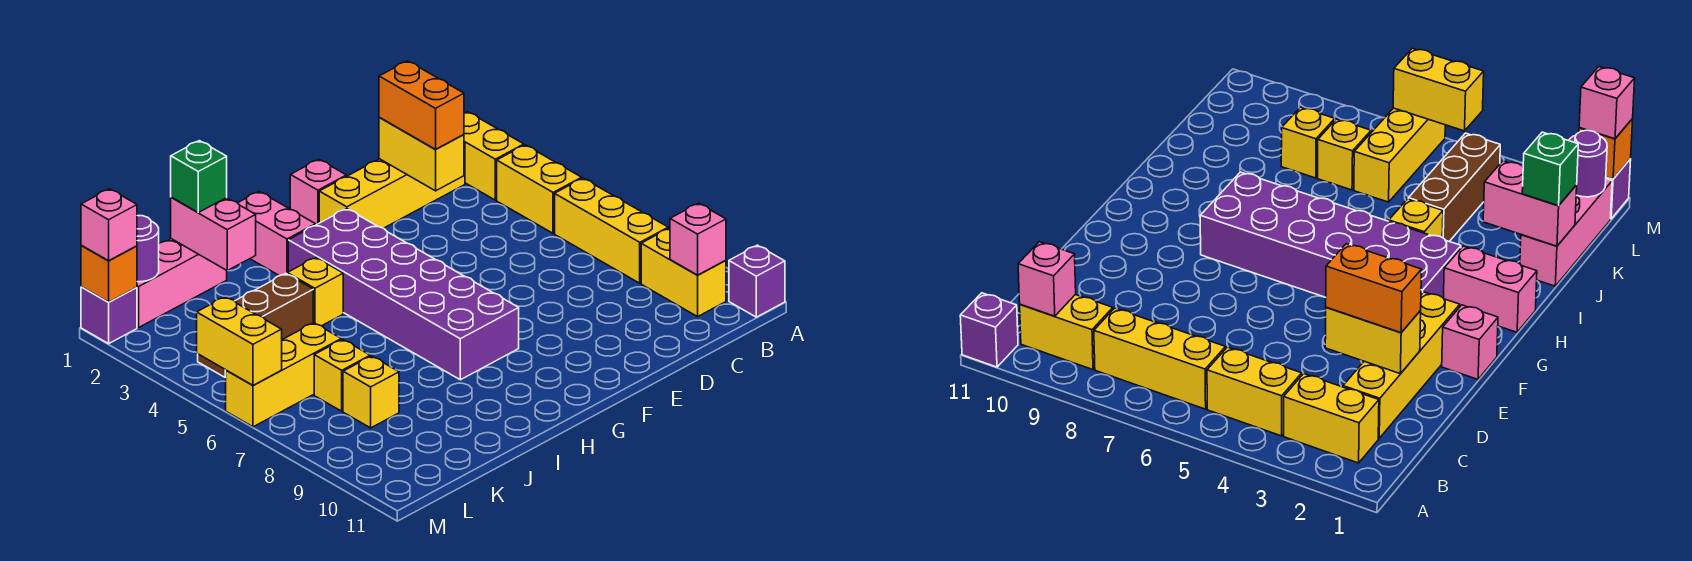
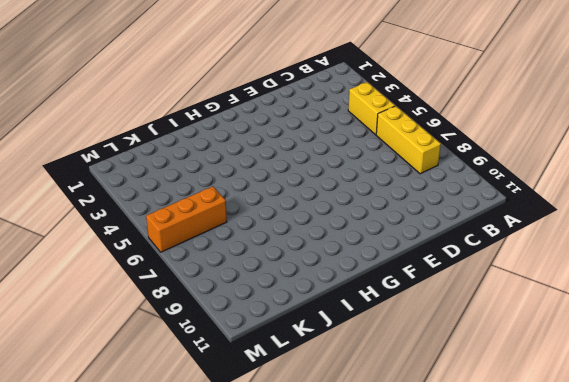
orange 1x3 brick [146,186,227,252] -> yellow 1x3 brick [225,323,341,427]
none -> purple 1x1 brick [729,245,785,317]
none -> yellow 1x2 brick [464,112,524,200]
none -> yellow 1x2 brick [641,228,726,317]

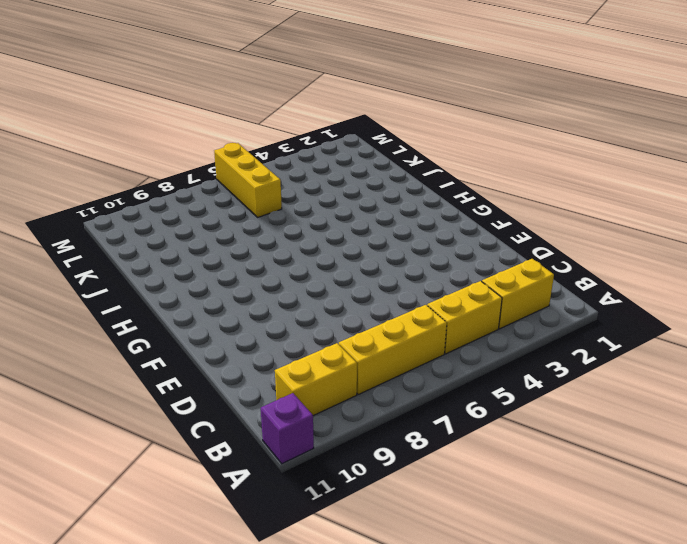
none -> yellow 1x4 brick [319,143,465,228]
none -> pink 1x1 brick [290,159,346,225]
none -> purple 2x6 brick [288,209,519,380]

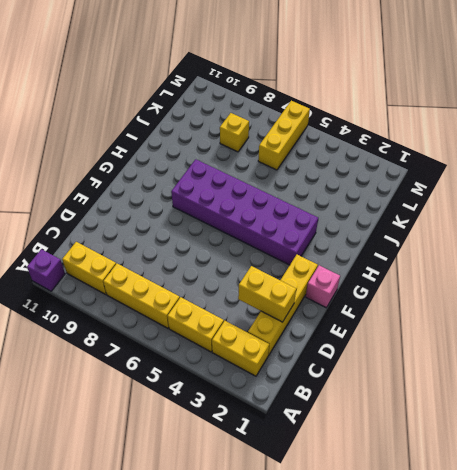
none -> pink 1x2 brick [238,192,316,276]
none -> yellow 1x1 brick [287,257,343,326]
none -> pink 1x3 brick [137,239,227,328]

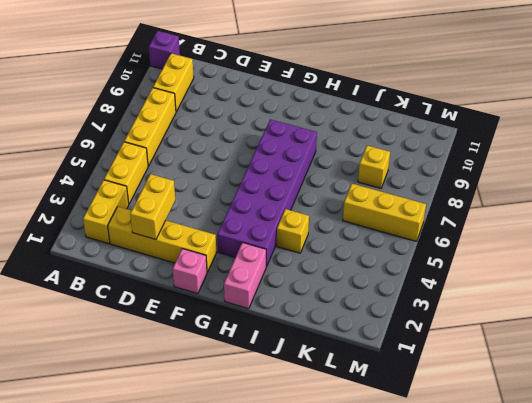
none -> pink 1x3 brick [137,239,227,328]
none -> brown 1x3 brick [198,274,313,377]
none -> yellow 1x1 brick [314,339,370,411]

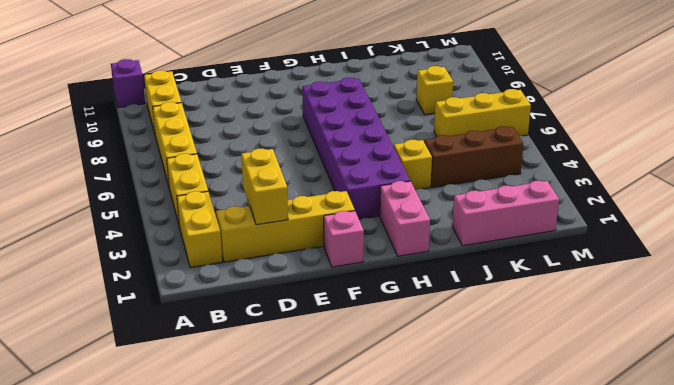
none -> yellow 1x1 brick [314,339,370,411]
none -> purple 1x1 brick [81,287,137,344]
none -> pink 1x1 brick [670,203,726,275]

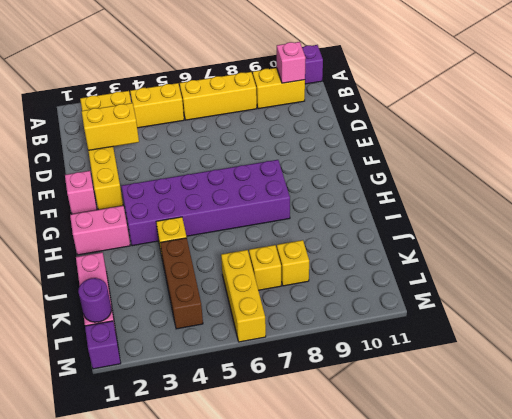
none -> pink 1x2 brick [171,197,256,271]
none -> orange 1x1 brick [81,245,137,302]
none -> yellow 1x2 brick [197,297,282,385]

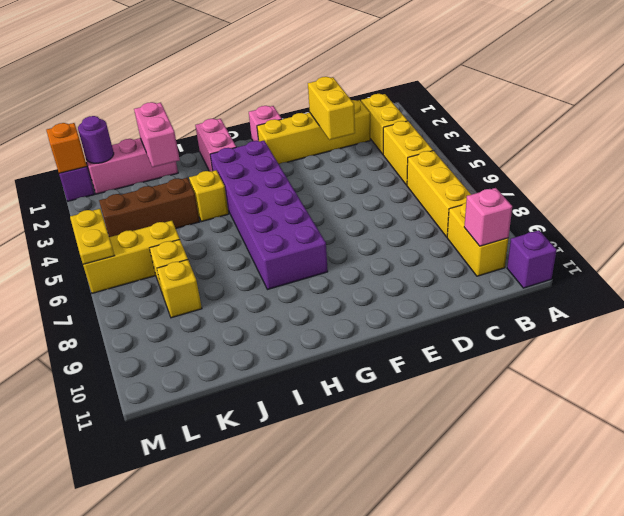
yellow 1x2 plate [70,209,115,264] -> yellow 1x2 brick [197,297,282,385]
none -> orange 1x2 brick [379,61,464,150]
none -> green 1x1 brick [171,141,227,212]
none -> pink 1x1 brick [81,189,137,261]

